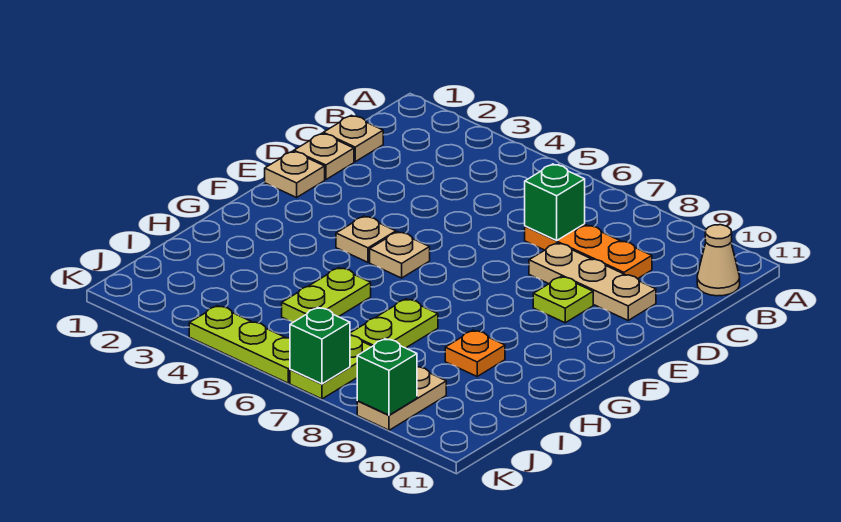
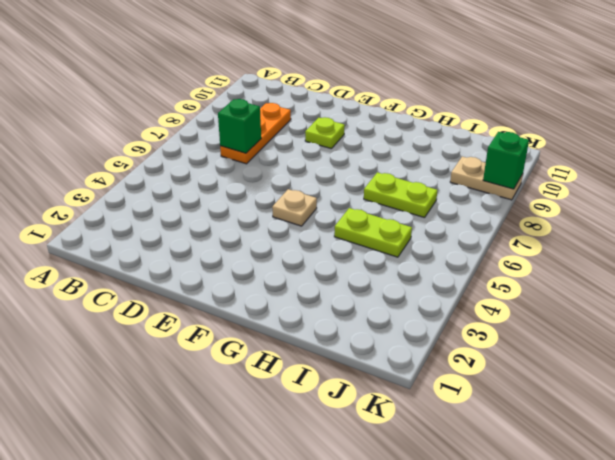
none -> tan 1x1 cone [697,225,740,296]
none -> tan 1x1 plate [323,115,383,162]
none -> tan 1x1 plate [294,133,354,180]

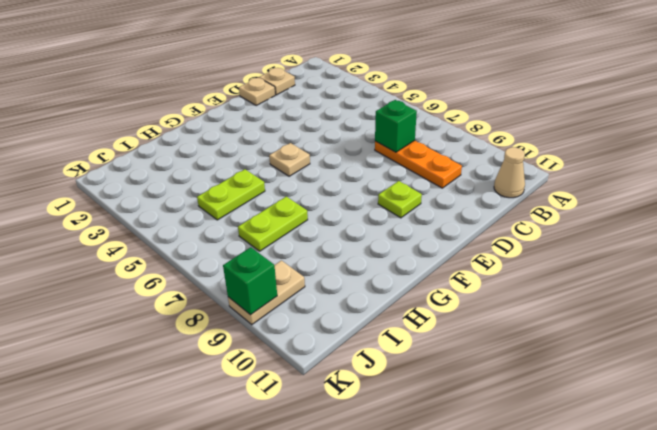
none -> tan 1x3 plate [529,243,656,320]
none -> tan 1x1 plate [265,151,325,197]
none -> tan 1x1 plate [336,216,396,262]

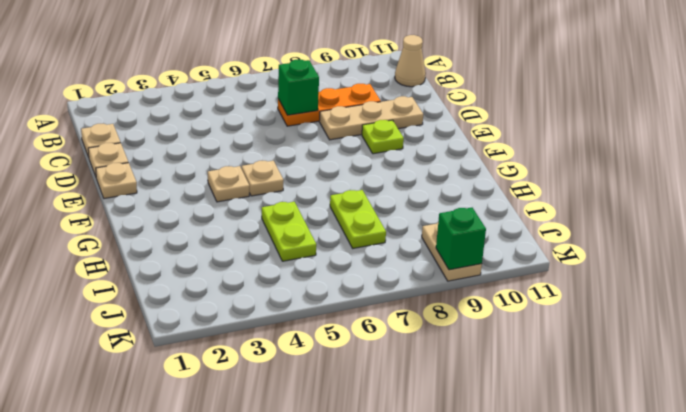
none -> orange 1x1 plate [445,330,505,376]
none -> lime 1x2 plate [290,336,372,399]
none -> lime 1x3 plate [189,306,290,383]

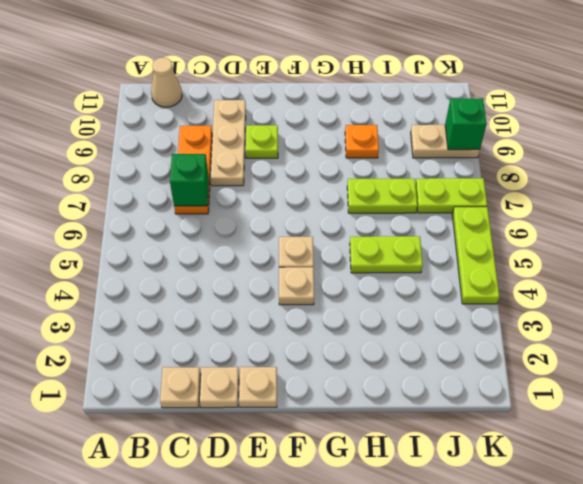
none -> green 1x1 brick [290,307,350,384]

